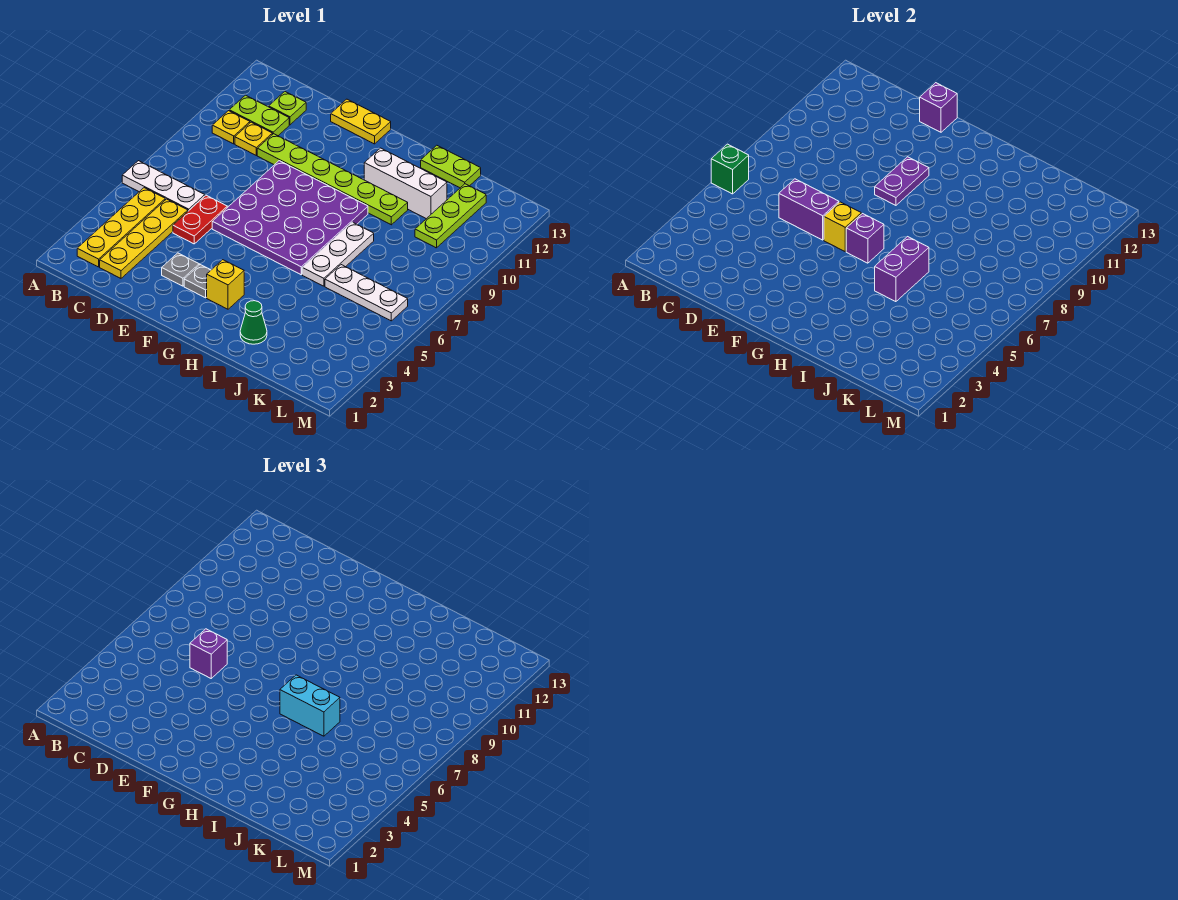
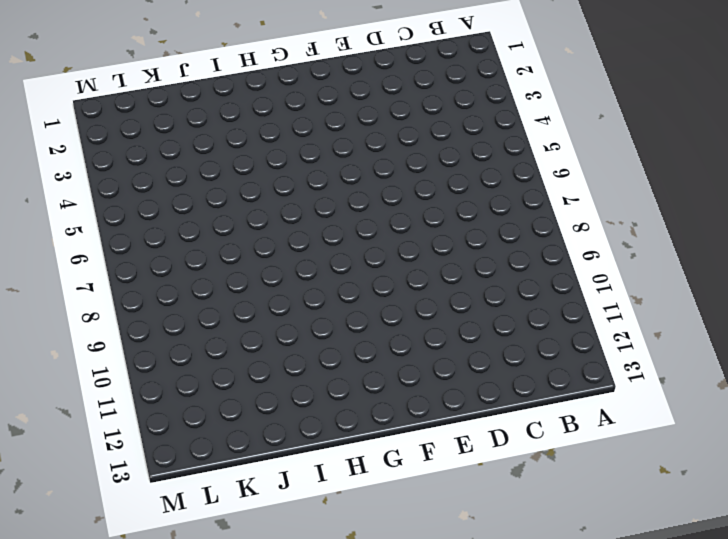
none -> white 1x3 plate [122,161,205,211]
none -> yellow 1x4 plate [77,188,165,267]
none -> yellow 1x1 plate [212,111,250,144]

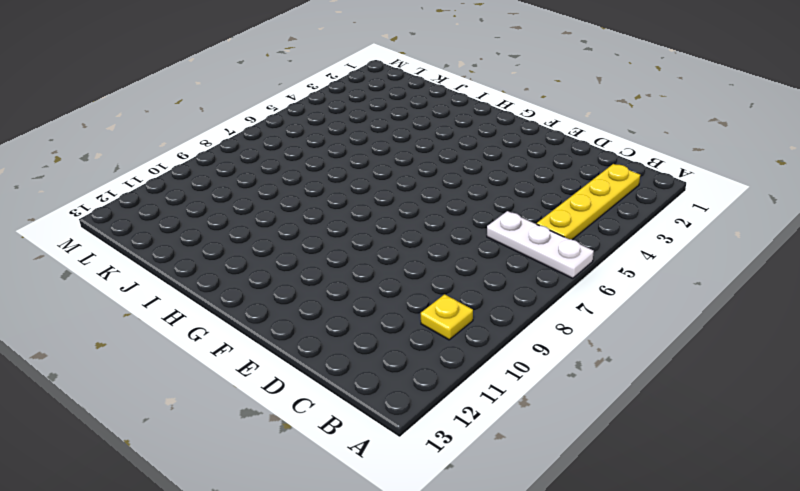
none -> lime 1x2 plate [229,95,289,136]
none -> yellow 1x4 plate [100,199,188,278]
none -> yellow 1x1 plate [235,122,272,155]

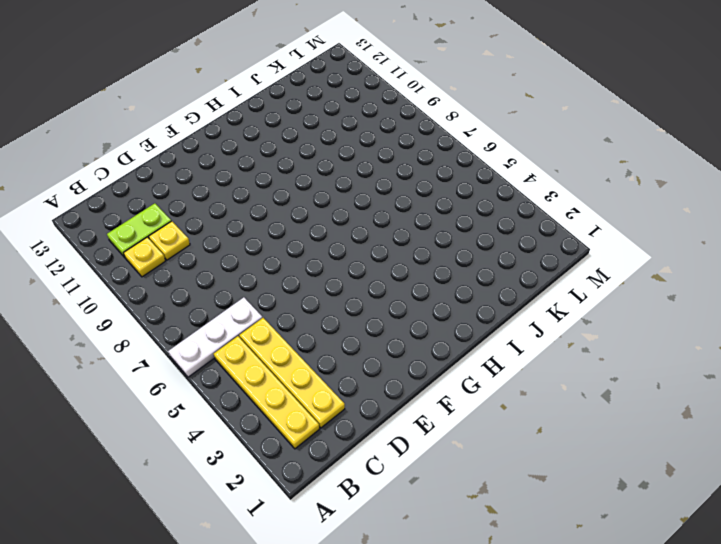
none -> lime 1x1 plate [269,92,306,125]
none -> red 1x2 plate [173,195,227,244]
none -> lime 1x6 plate [257,134,408,225]

